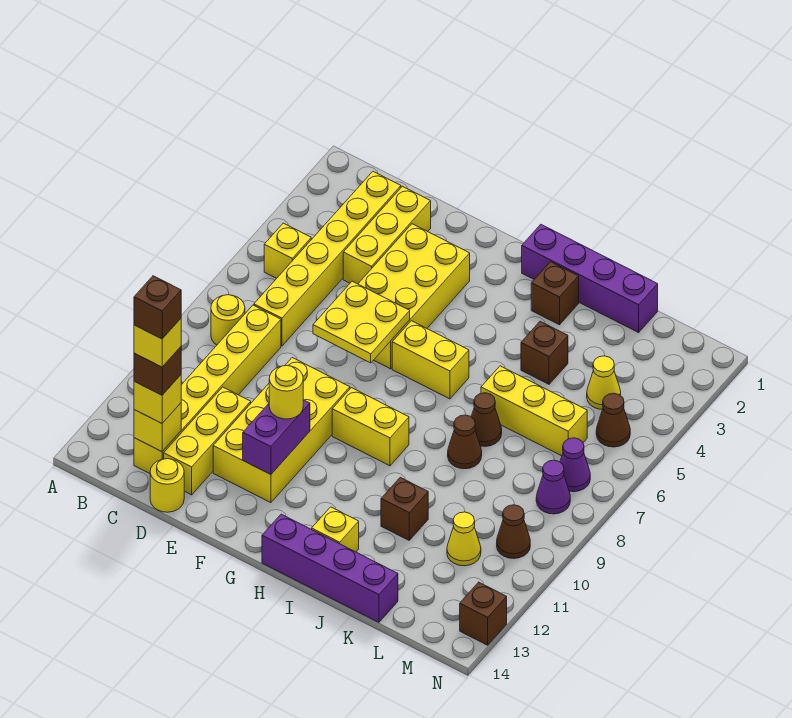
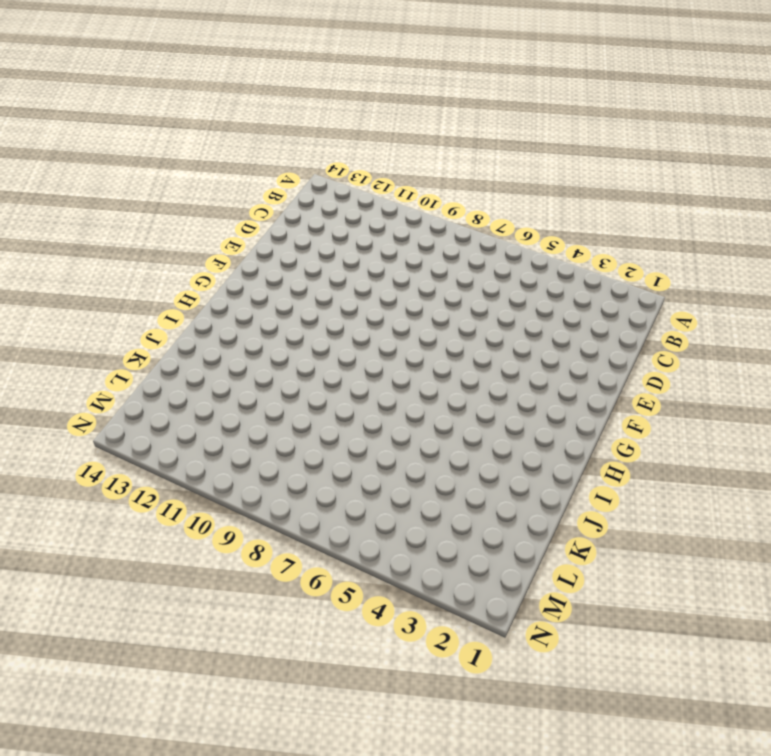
none -> yellow 1x1 brick [264,223,311,278]
none -> yellow 1x1 round brick [211,295,245,345]
none -> yellow 1x6 brick [254,172,401,346]
none -> yellow 1x6 brick [134,305,281,473]

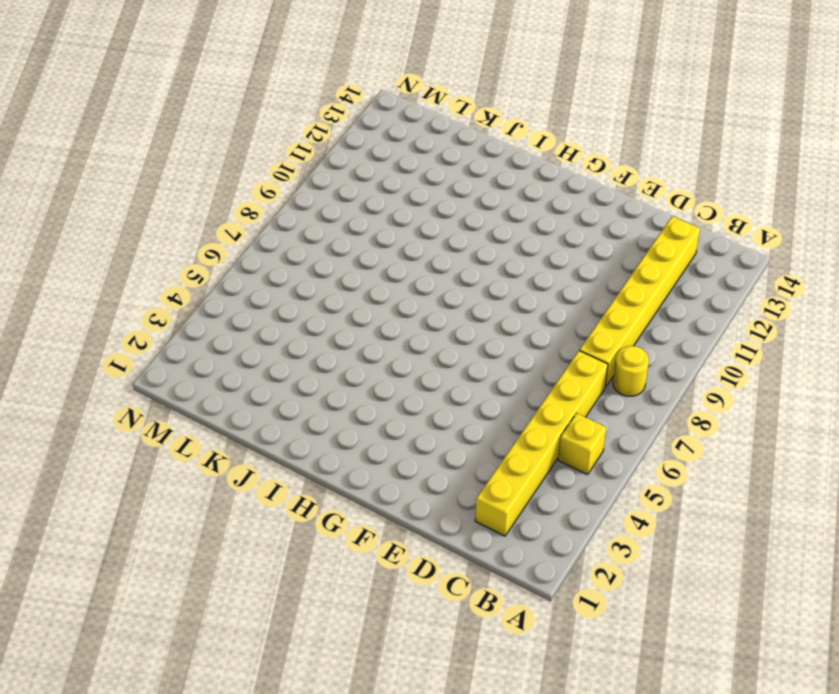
none -> yellow 1x3 brick [343,186,431,284]
none -> yellow 1x3 brick [164,387,251,495]
none -> yellow 1x1 round brick [150,459,184,512]
none -> yellow 2x4 brick [358,224,470,369]

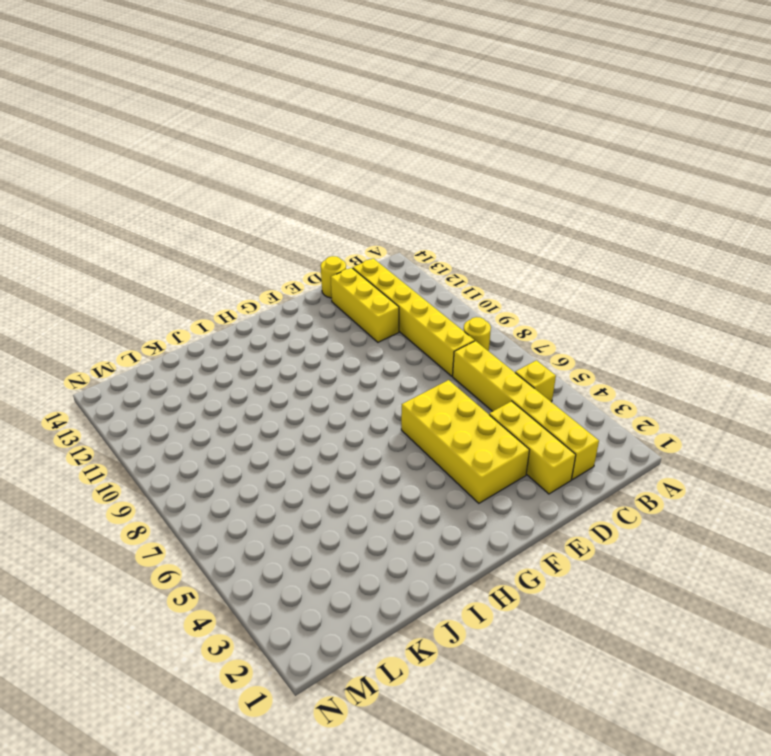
none -> yellow 2x4 brick [213,358,350,503]
none -> yellow 1x2 brick [392,321,469,399]
none -> yellow 1x2 brick [332,388,409,466]
none -> purple 1x4 brick [522,224,658,333]

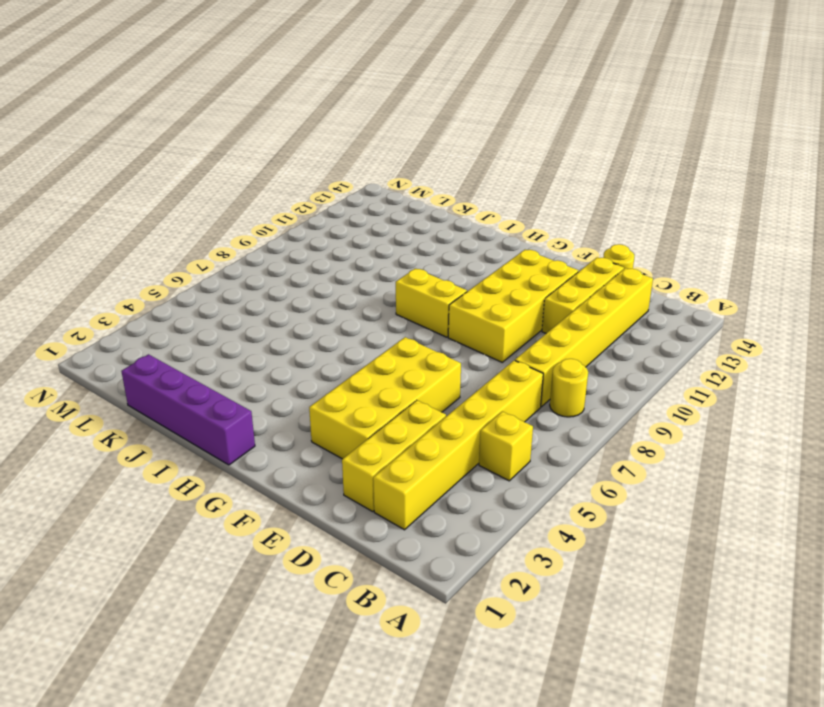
none -> yellow 1x2 brick [392,321,469,399]
none -> purple 1x4 brick [262,514,398,622]
none -> brown 1x1 brick [531,262,579,325]
none -> yellow 1x1 brick [312,507,359,552]

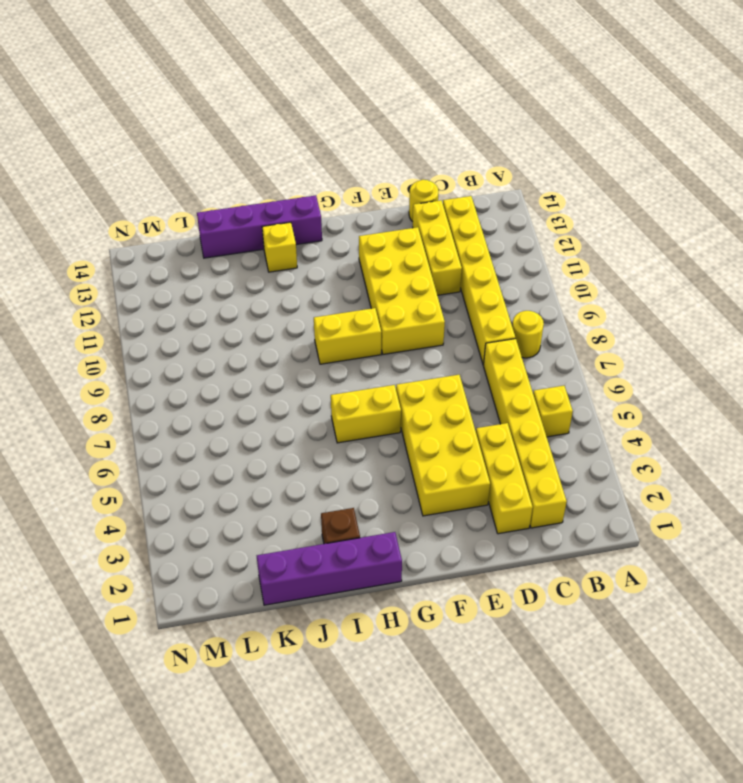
none -> brown 1x1 brick [521,321,568,384]
none -> yellow 1x3 brick [481,366,587,456]
none -> brown 1x1 cone [471,393,502,446]
none -> brown 1x1 cone [448,415,482,469]

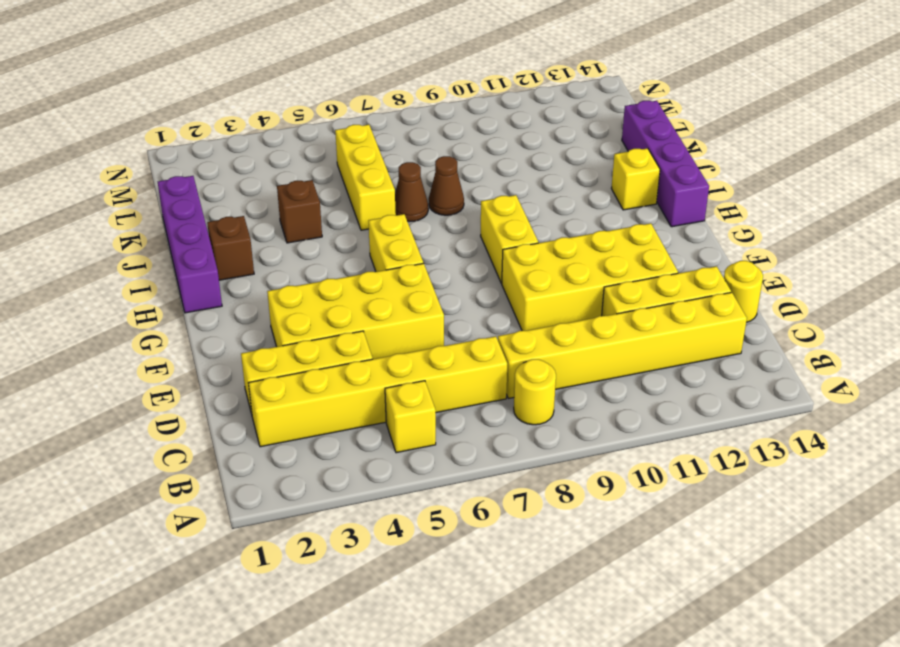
none -> brown 1x1 brick [381,477,428,540]
none -> yellow 1x1 cone [587,356,621,409]
none -> yellow 1x1 cone [447,512,481,566]
none -> brown 1x1 cone [596,393,630,447]

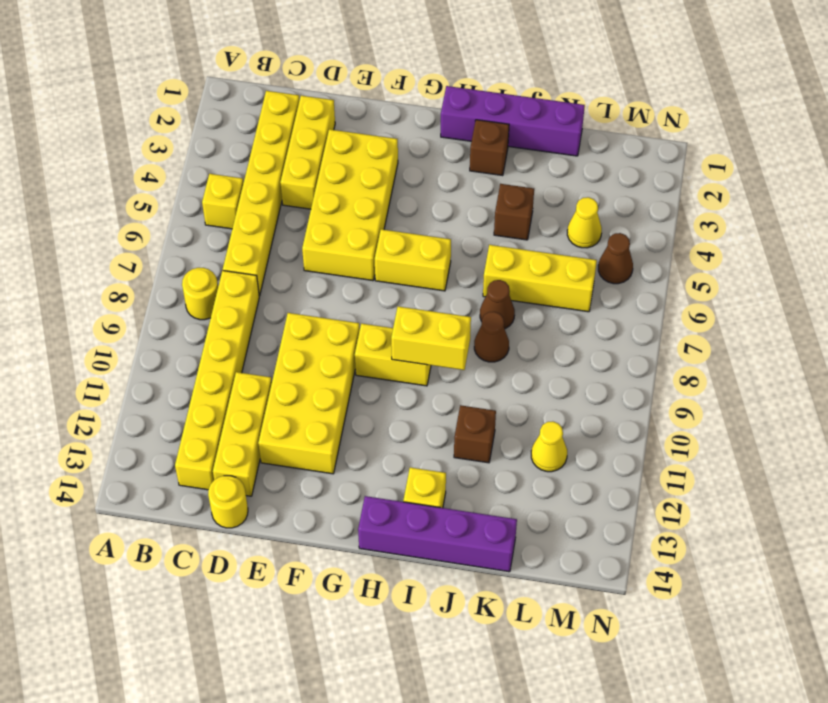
yellow 1x2 brick [391,306,471,370] -> none
none -> purple 1x1 cone [560,438,590,492]
none -> purple 1x1 cone [536,460,570,514]
none -> brown 1x1 cone [497,505,530,559]
none -> brown 1x1 brick [460,582,507,645]

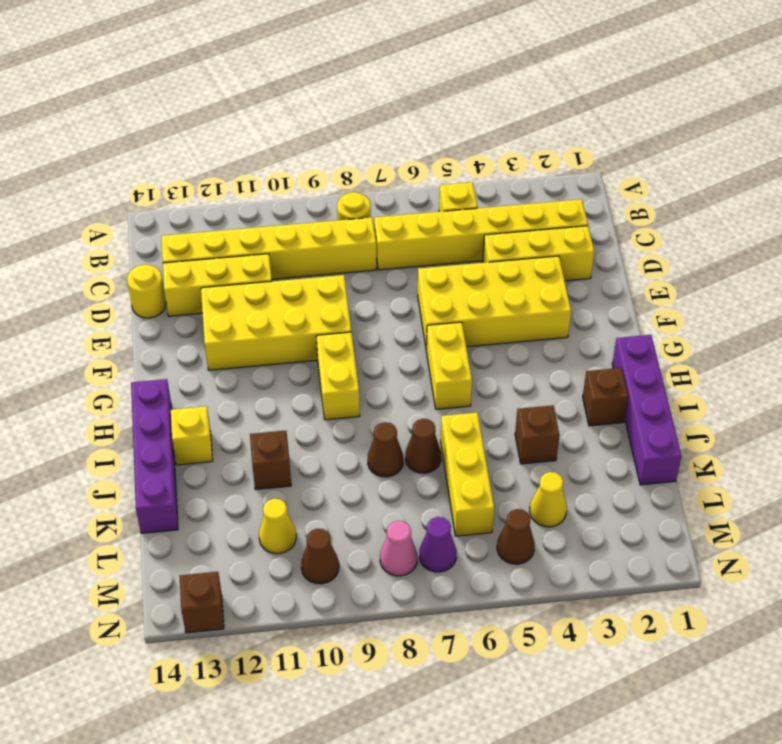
pink 1x1 cone [380,521,417,576] -> purple 1x1 cone [536,460,570,514]
none -> yellow 1x1 brick [134,403,181,452]
none -> yellow 2x2 plate [313,281,410,363]
none -> purple 1x2 brick [243,400,310,475]
none -> yellow 1x1 brick [134,375,181,423]

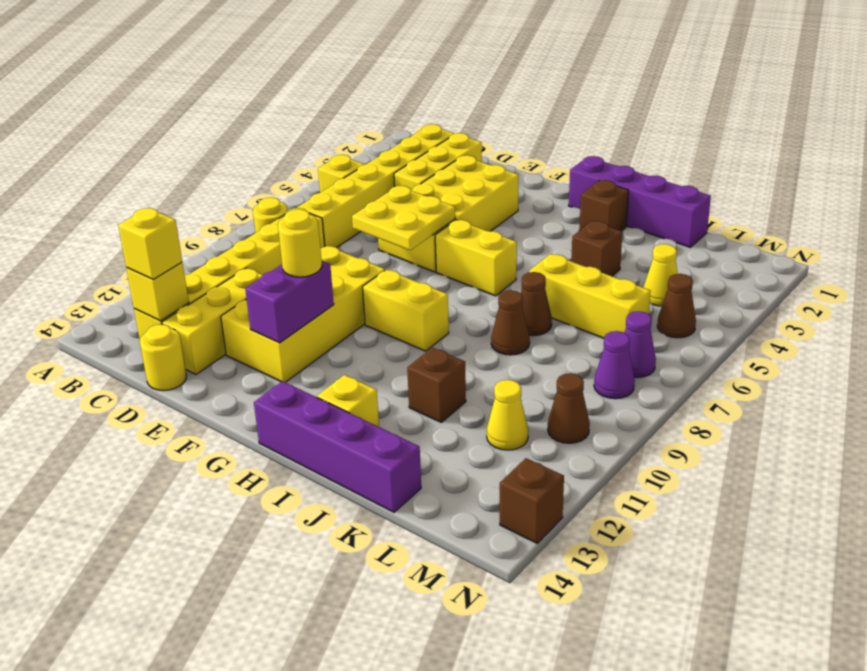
none -> brown 1x1 brick [134,347,181,395]
none -> yellow 1x1 brick [134,319,181,367]
none -> brown 1x1 brick [134,276,181,339]

